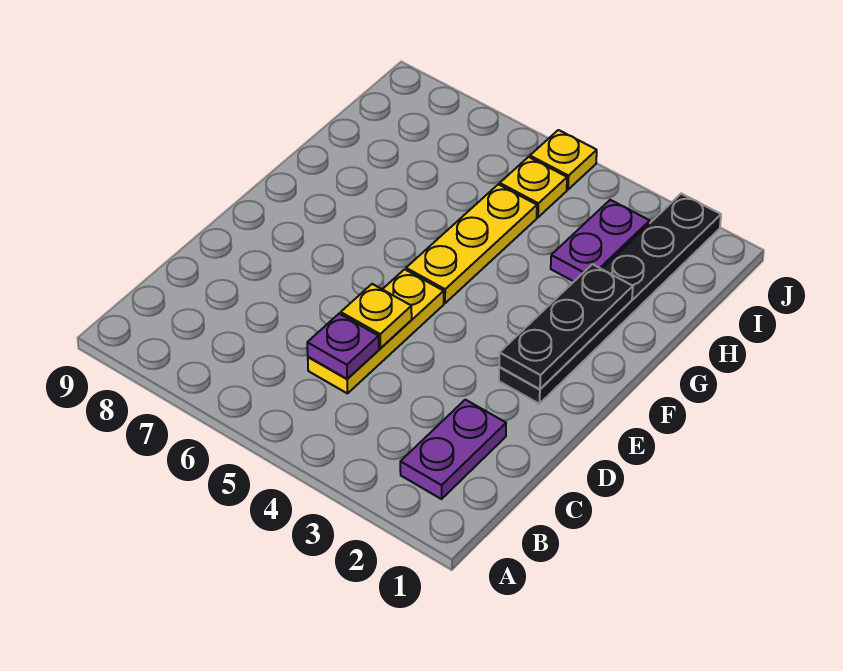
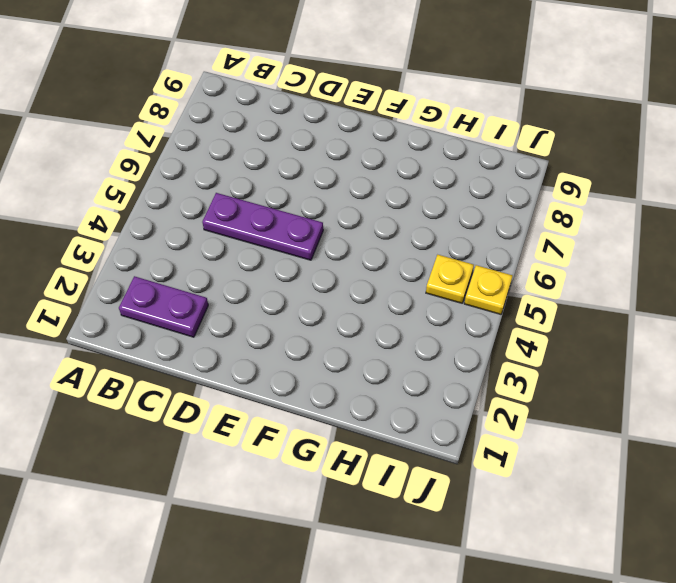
purple 1x3 plate [202,193,323,260] -> yellow 1x3 plate [308,269,444,394]
none -> black 1x6 plate [499,194,721,404]
none -> yellow 1x3 plate [406,184,537,303]

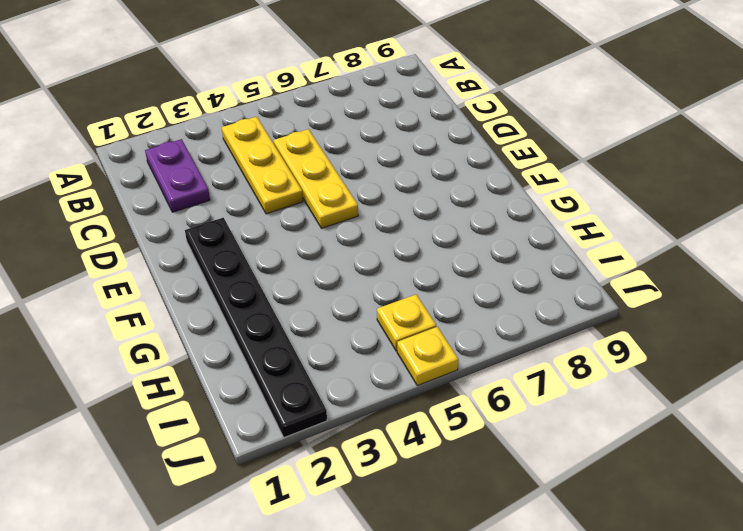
yellow 1x3 plate [222,117,303,214] -> yellow 1x3 plate moved to [406,184,537,303]
none -> purple 1x2 plate [551,200,650,281]
none -> purple 1x1 plate [307,314,379,379]

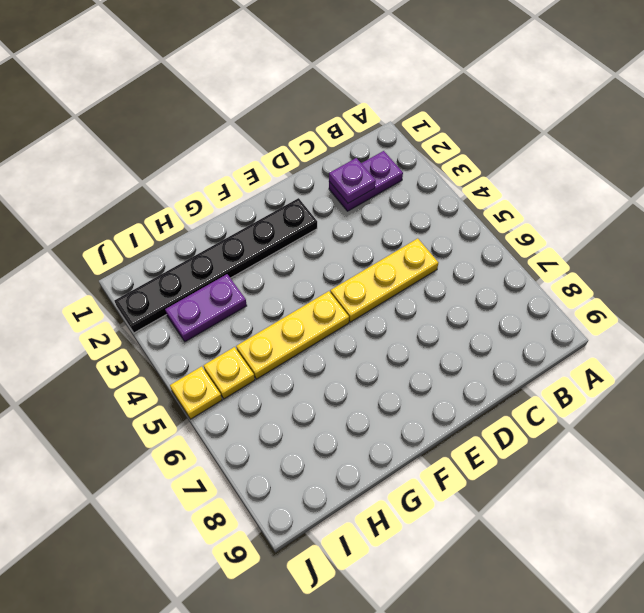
purple 1x1 plate [329,158,376,203] -> purple 1x1 plate moved to [307,314,379,379]
none -> yellow 1x1 plate [341,284,412,348]
none -> black 1x3 plate [499,264,633,389]

